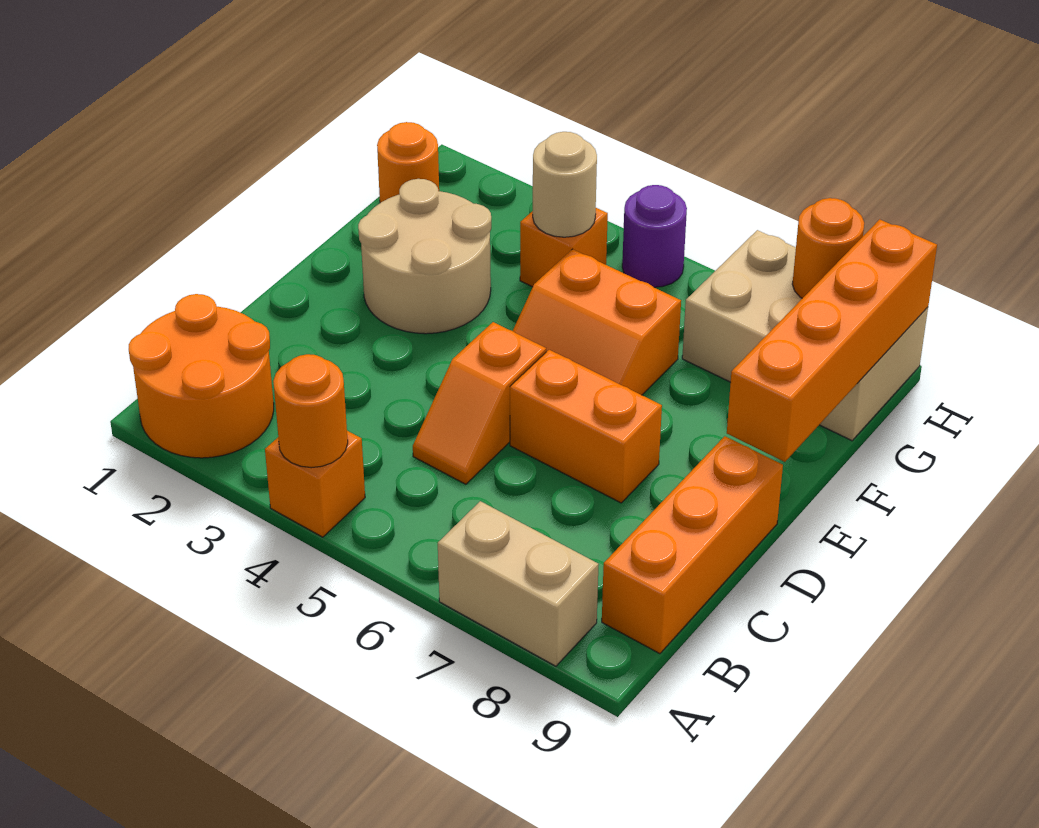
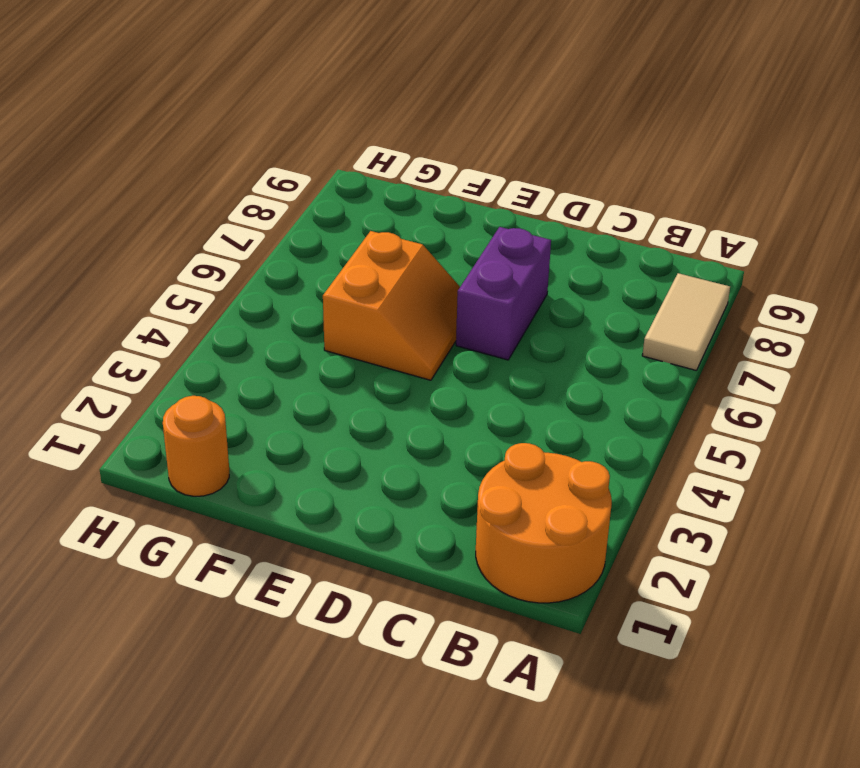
tan 1x2 tile [642,273,730,370] -> tan 1x2 brick [438,501,599,666]
purple 1x2 brick [456,227,551,360] -> orange 1x2 brick [510,350,662,503]
none -> orange 1x1 brick [265,431,365,537]
none -> orange 1x3 brick [602,436,783,654]
none -> orange 1x2 slope [413,322,546,484]

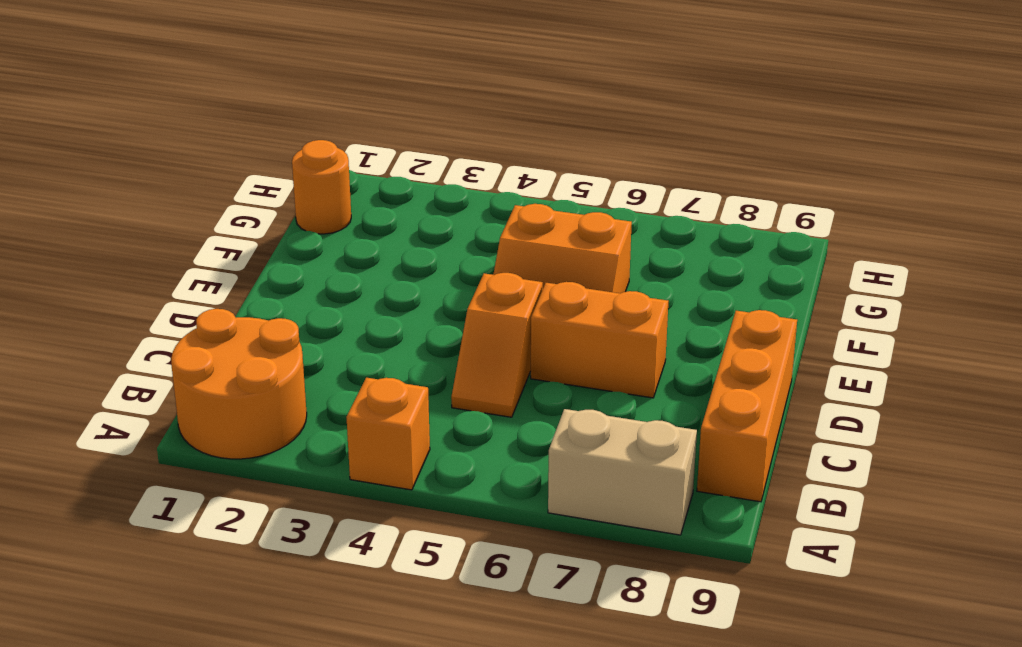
none -> tan 2x2 round brick [358,179,491,334]
none -> orange 1x1 brick [520,208,608,287]
none -> tan 2x3 brick [682,230,928,441]

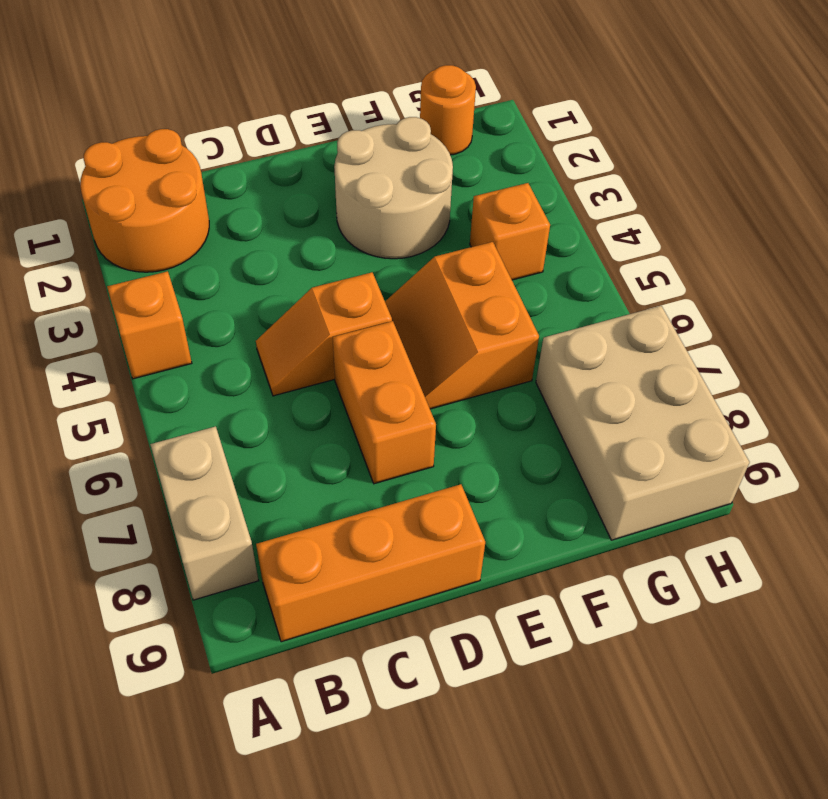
none -> purple 1x1 round brick [622,185,687,287]
none -> orange 1x1 round brick [273,354,348,468]
none -> orange 1x4 brick [727,219,937,462]

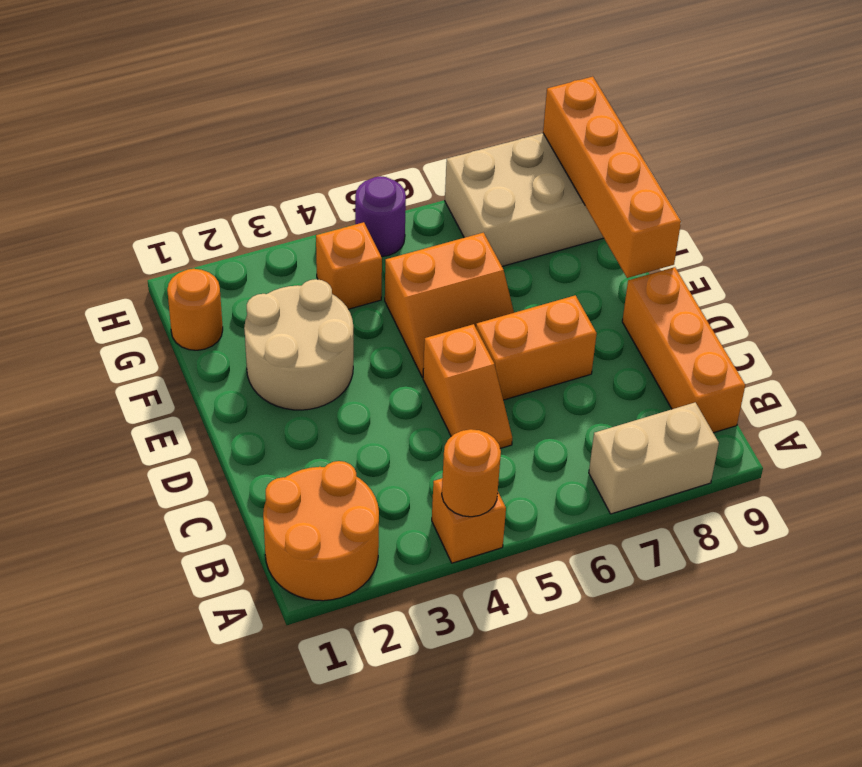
none -> tan 1x1 round brick [533,132,597,237]
none -> orange 1x1 round brick [792,198,864,298]

